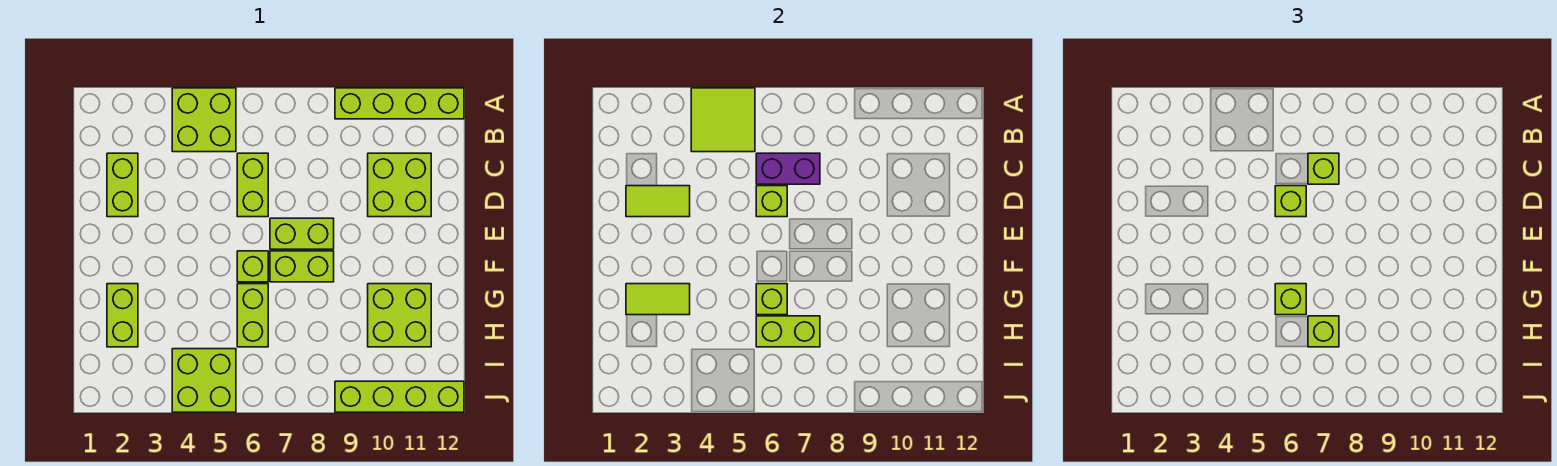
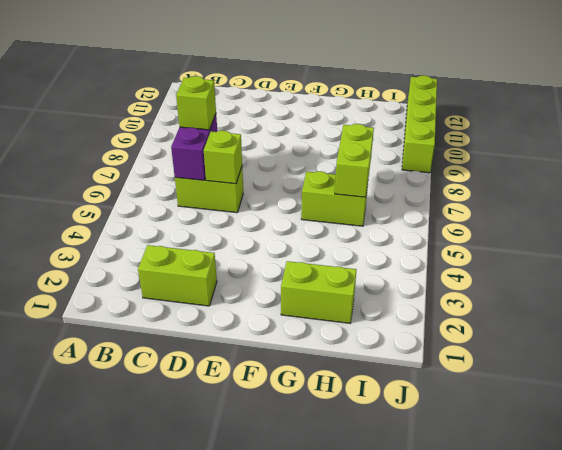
none -> lime 2x2 brick [172,88,236,152]
none -> lime 1x4 brick [335,88,464,119]
none -> lime 2x2 brick [368,153,431,217]

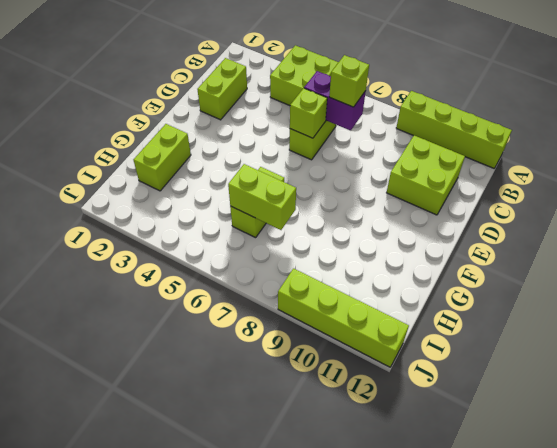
none -> lime 1x2 brick [270,218,334,249]
none -> lime 1x1 brick [237,251,268,282]
none -> lime 1x2 brick [270,251,334,282]

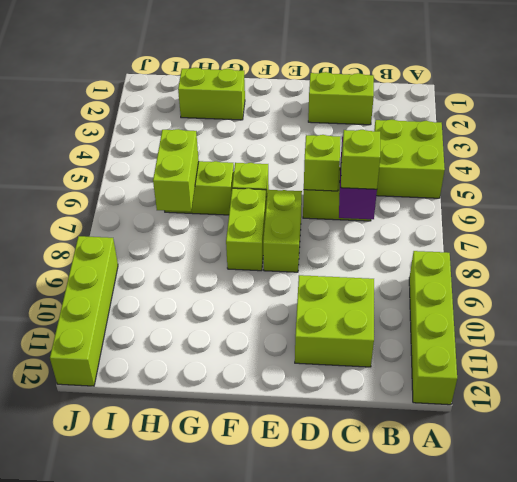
none -> lime 2x2 brick [368,284,431,347]
none -> lime 2x2 brick [172,349,236,412]
none -> lime 2x2 tile [691,88,755,152]

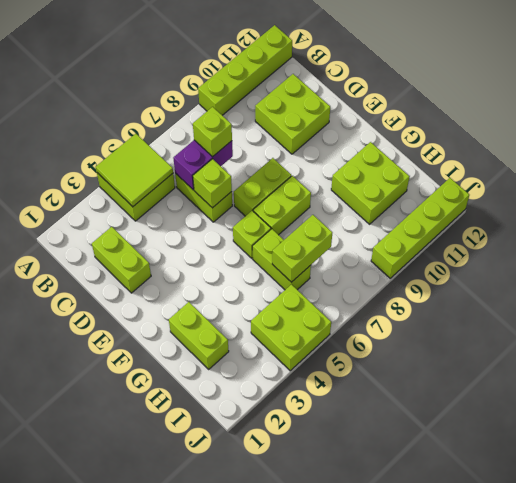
none -> lime 1x2 tile [626,186,690,217]
none -> lime 1x2 tile [626,284,690,315]
none -> lime 1x1 brick [756,284,787,315]

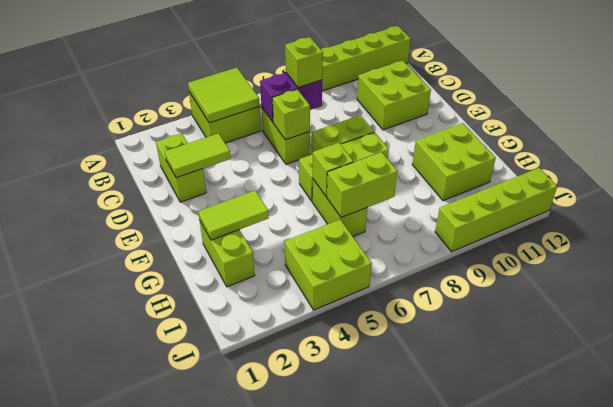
none -> lime 1x1 brick [1275,186,1306,217]
none -> lime 1x1 brick [1275,284,1306,315]
none -> lime 1x1 brick [1308,316,1339,347]

